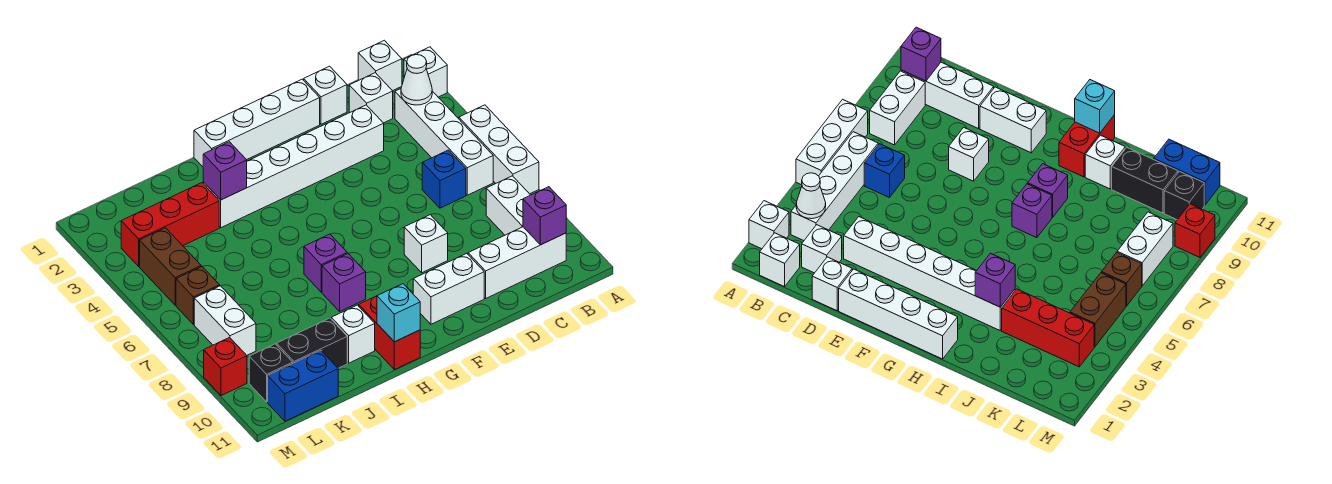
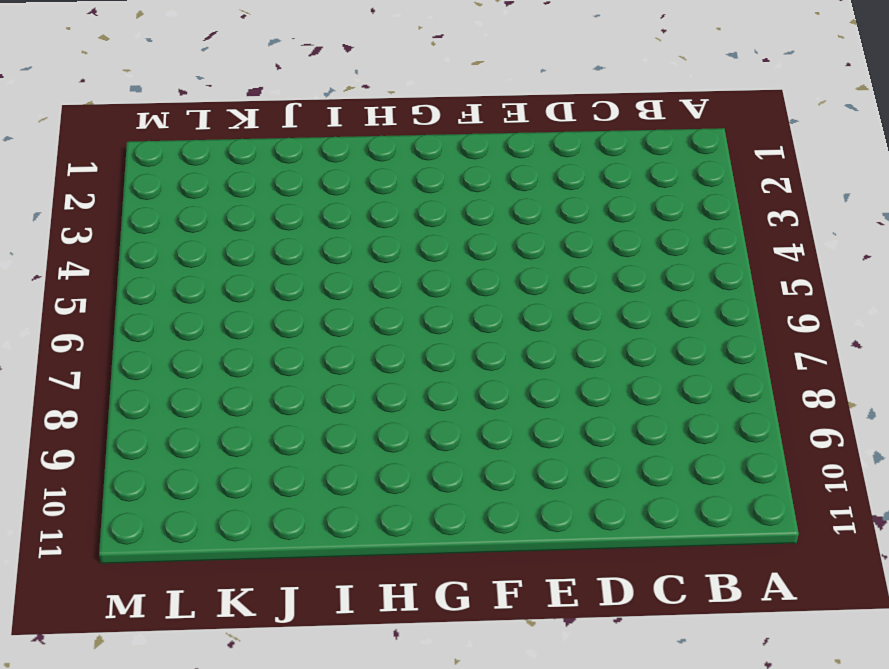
none -> white 1x1 brick [404,47,447,97]
none -> white 1x3 brick [459,105,539,194]
none -> white 1x1 brick [358,40,402,91]

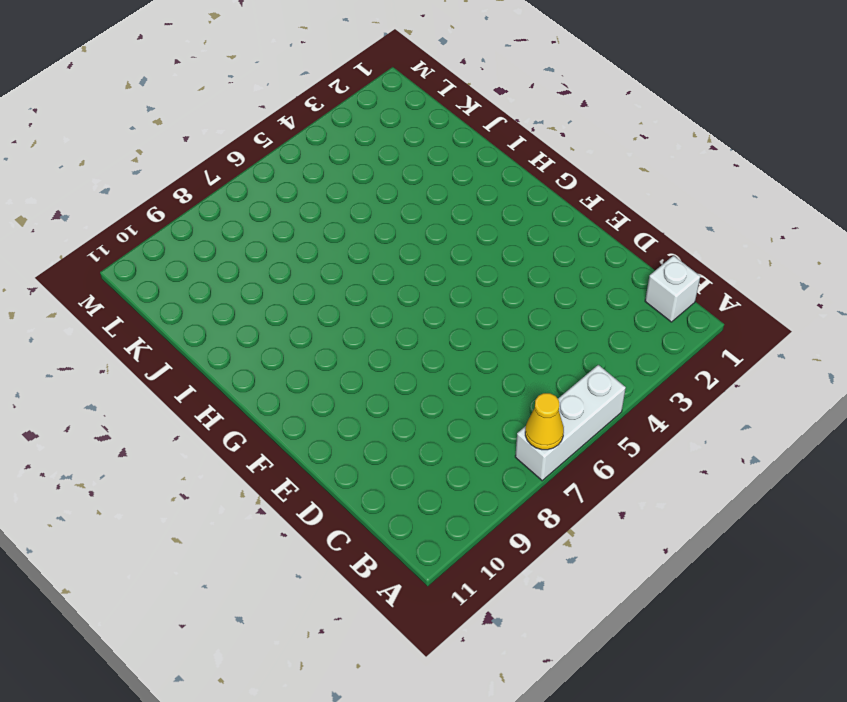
yellow 1x1 cone [525,393,564,450] -> none
none -> white 1x1 brick [404,47,447,97]
none -> white 1x4 brick [395,89,493,195]
none -> white 1x2 brick [486,176,530,235]

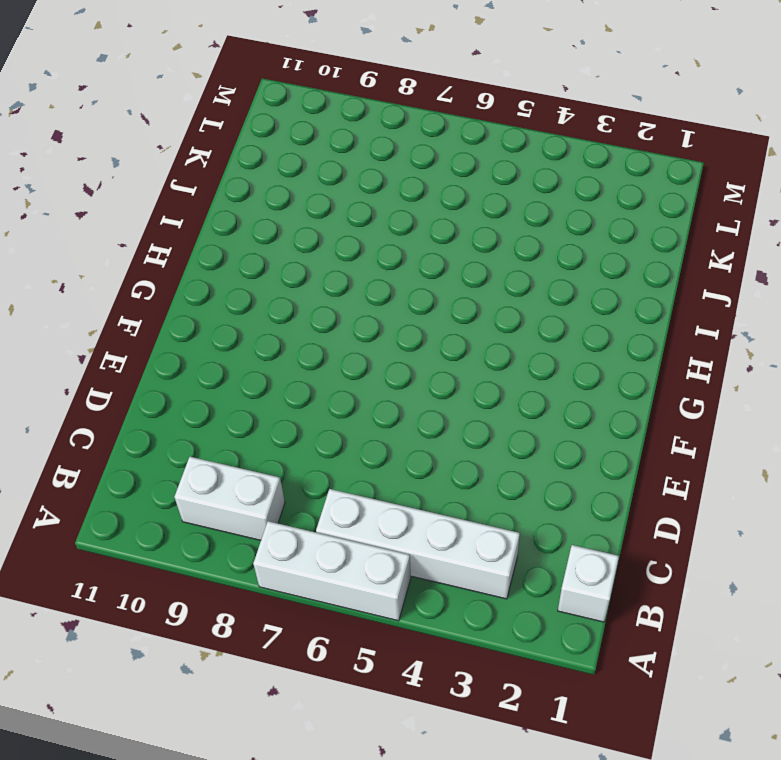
none -> white 1x1 brick [404,47,447,97]
none -> white 1x3 brick [468,227,566,298]
none -> white 1x1 brick [349,73,393,123]

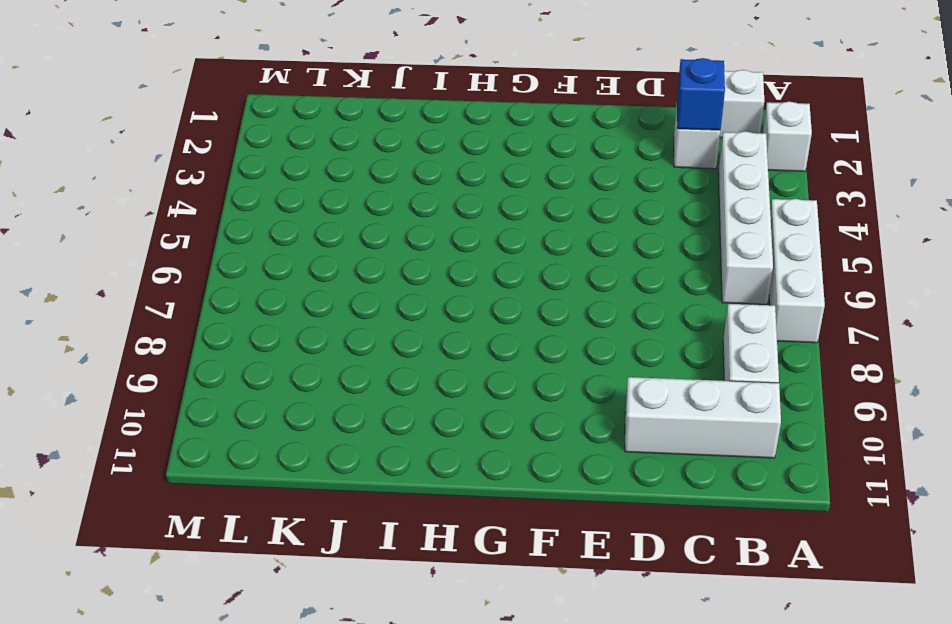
blue 1x1 brick [677,58,725,130] -> blue 1x1 brick moved to [422,150,466,208]
none -> white 1x1 brick [304,66,347,124]
none -> white 1x6 brick [203,105,384,228]
none -> white 1x4 brick [194,79,320,167]

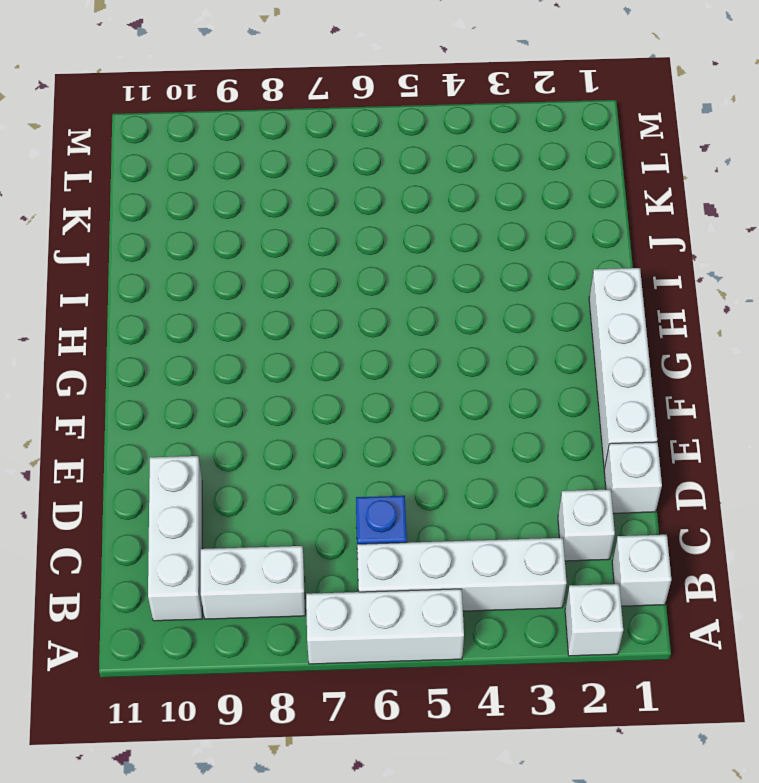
none -> white 1x6 brick [203,105,384,228]
none -> white 1x1 brick [404,215,448,273]
none -> white 1x2 brick [413,253,484,324]

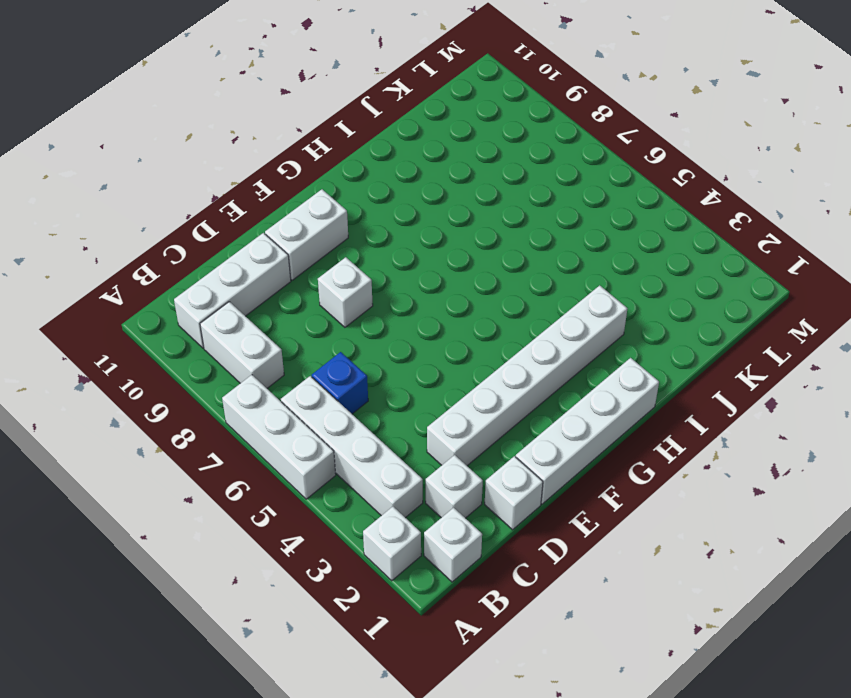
none -> purple 1x1 brick [304,234,347,292]
none -> purple 1x1 brick [322,254,366,311]
none -> red 1x2 brick [359,296,420,370]

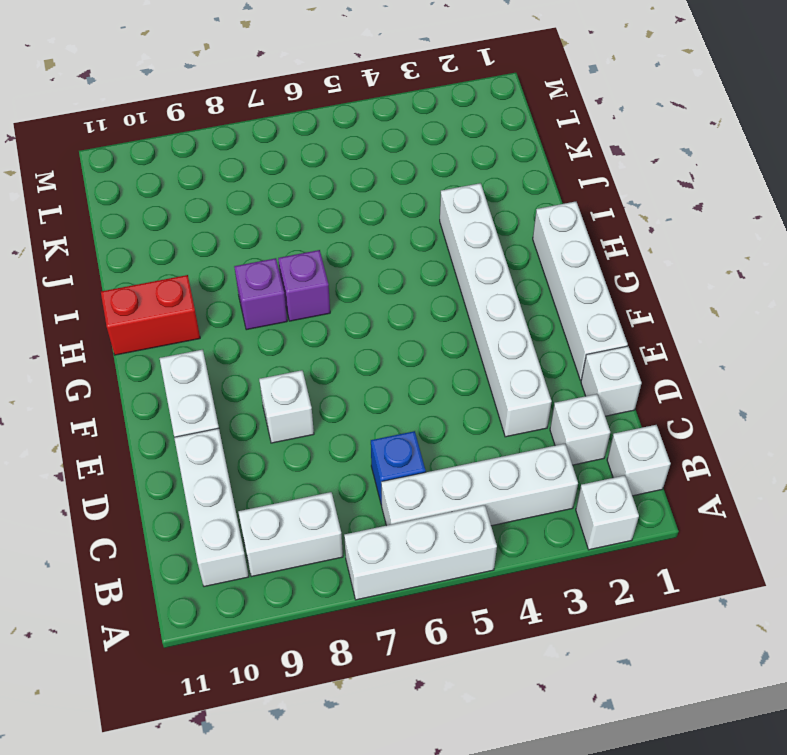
none -> white 1x1 brick [331,305,375,363]
none -> red 1x3 brick [121,183,219,266]
none -> black 1x2 brick [277,318,347,368]

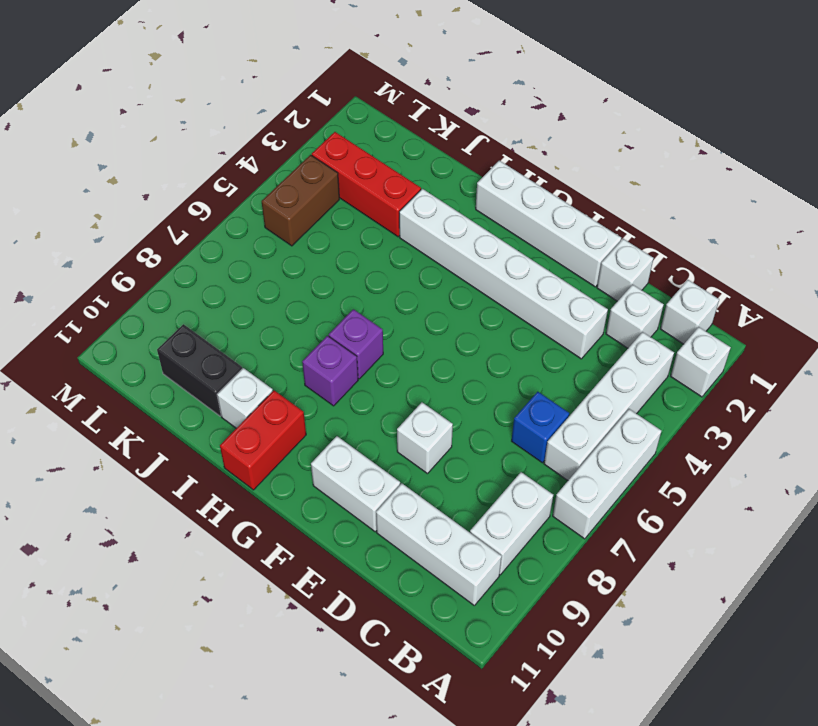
none -> blue 1x2 brick [268,350,338,421]
none -> brown 1x1 brick [176,267,220,325]
none -> white 1x2 brick [194,286,256,355]

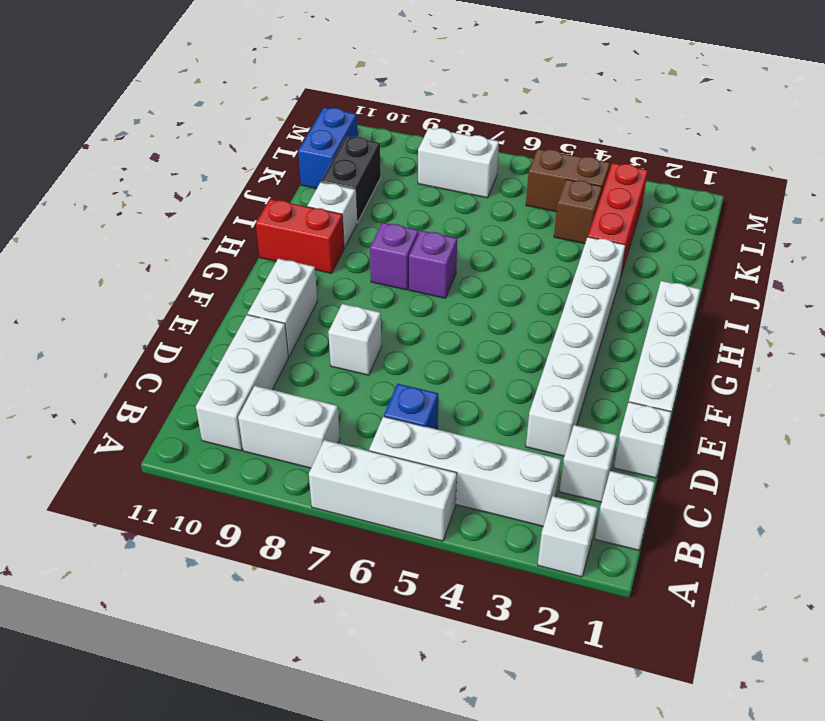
brown 1x1 brick [554,179,602,244] -> brown 1x1 brick moved to [176,267,220,325]
none -> black 1x1 brick [249,344,293,402]
none -> red 1x1 brick [204,338,247,396]
none -> white 1x1 cone [401,55,432,105]

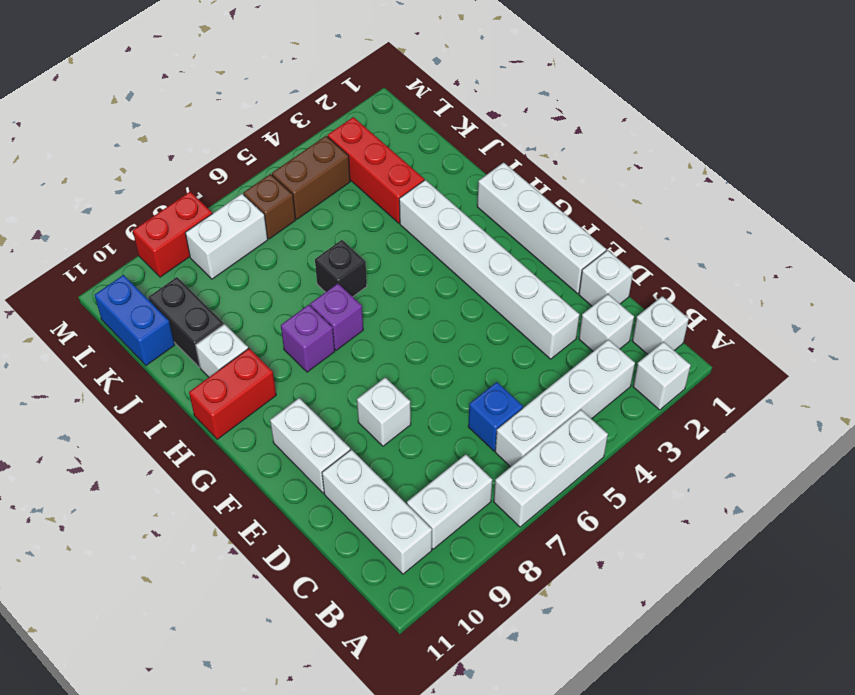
black 1x1 brick [315,240,367,297] -> black 1x1 brick moved to [249,344,293,402]
red 1x2 brick [133,192,212,277] -> red 1x1 brick [204,338,247,396]
none -> white 1x1 cone [401,55,432,105]
none -> purple 1x1 brick [523,187,566,245]
none -> cyan 1x1 brick [377,284,420,342]

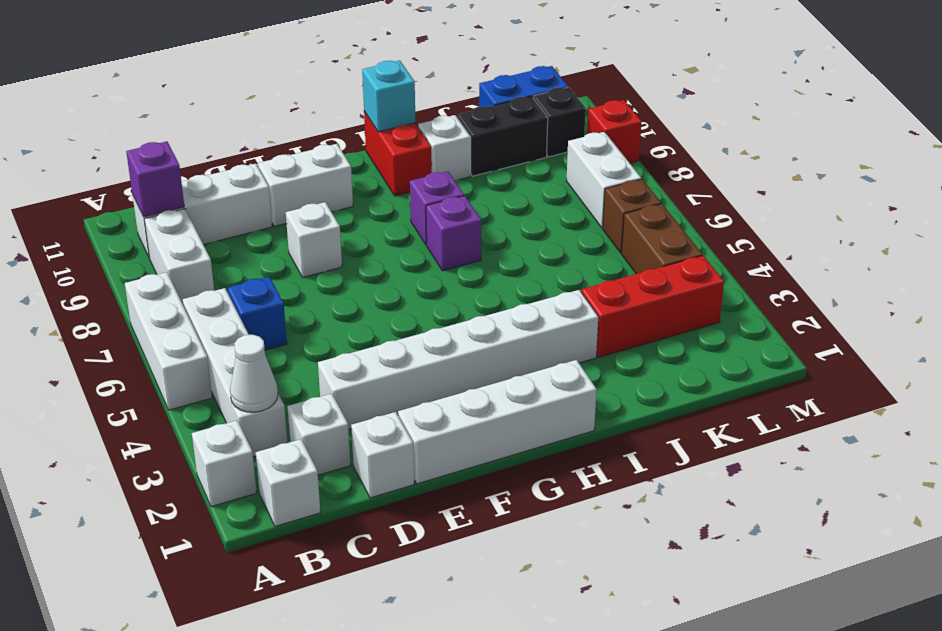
none -> purple 1x1 brick [203,142,247,200]

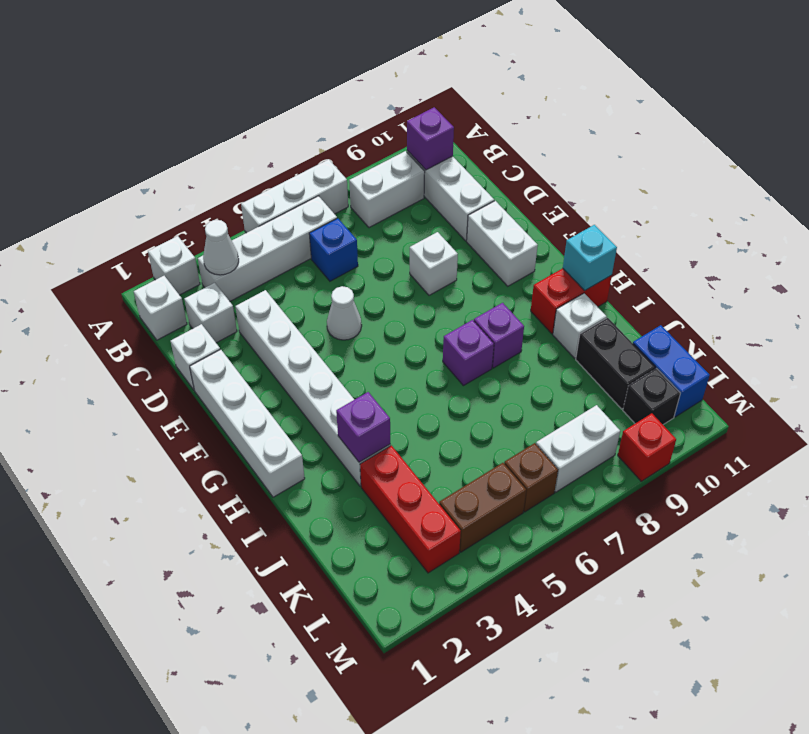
white 1x1 cone [327,286,362,340] -> none

